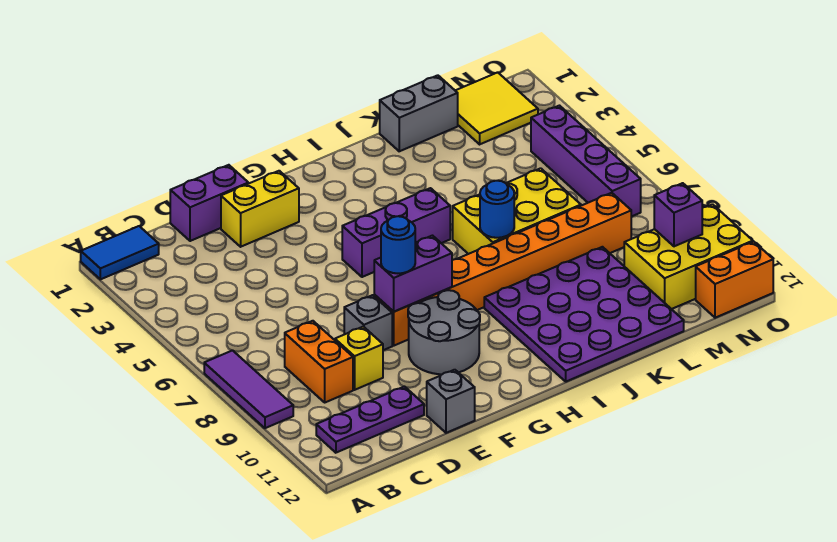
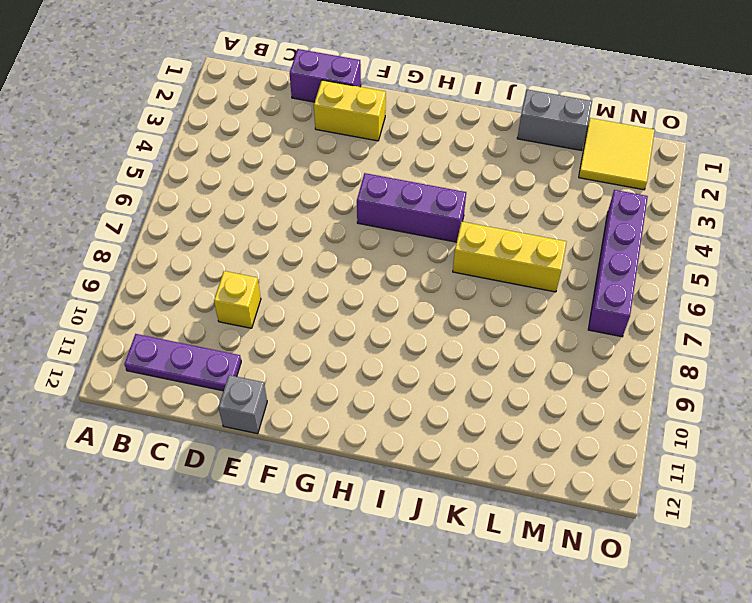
yellow 1x3 brick [453,222,566,292] -> yellow 2x3 brick [453,168,581,254]
none -> blue 1x2 tile [81,226,159,279]
none -> purple 1x3 tile [204,351,293,428]
none -> orange 1x2 brick [285,321,353,402]

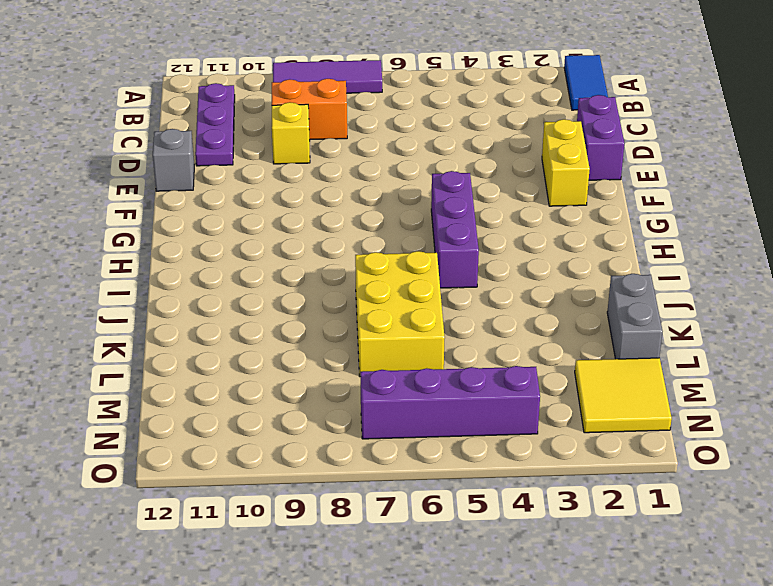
none -> grey 1x1 brick [344,295,392,350]
none -> orange 1x8 brick [374,193,631,346]
none -> grey 2x2 round brick [408,290,480,374]

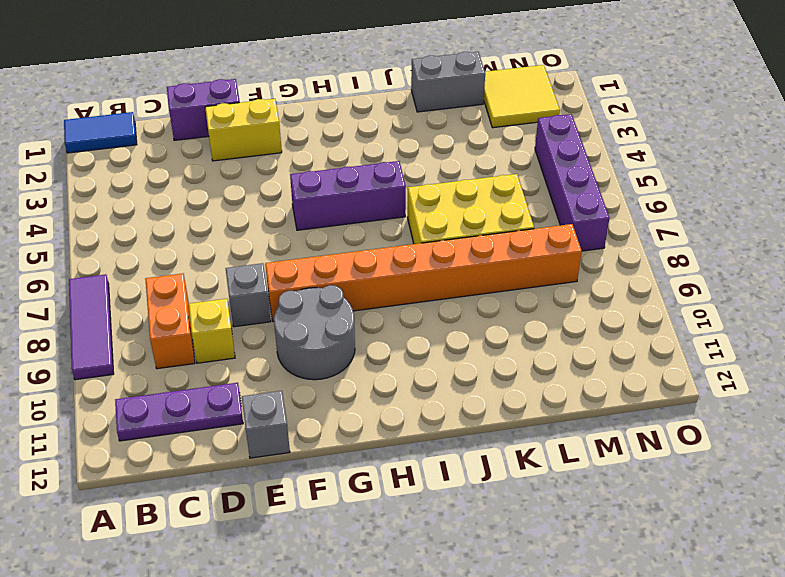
none -> purple 4x4 plate [484,247,684,382]
none -> yellow 2x3 brick [624,204,753,309]
none -> orange 1x2 brick [696,242,773,318]

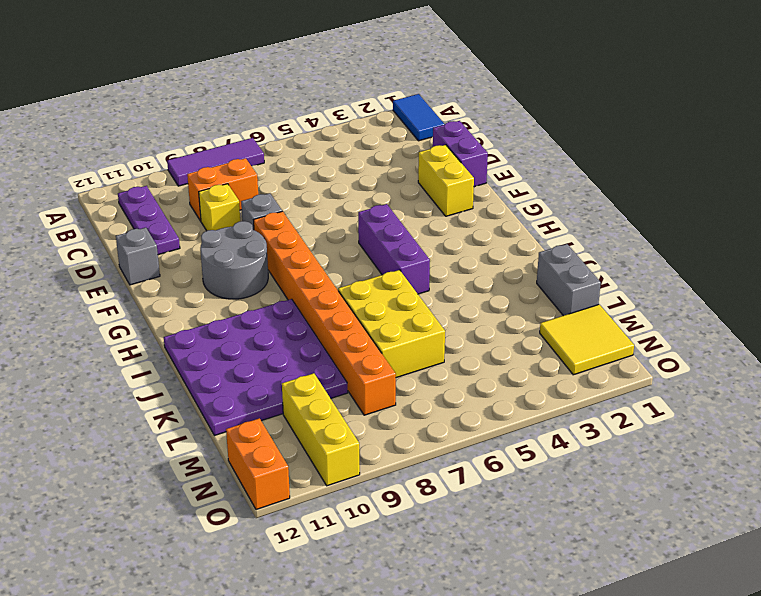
yellow 1x3 brick [282,373,360,486] -> yellow 2x3 brick [624,204,753,309]
none -> purple 1x4 brick [531,106,641,217]
none -> purple 1x2 brick [374,236,452,312]
none -> blue 1x1 round brick [480,181,514,238]

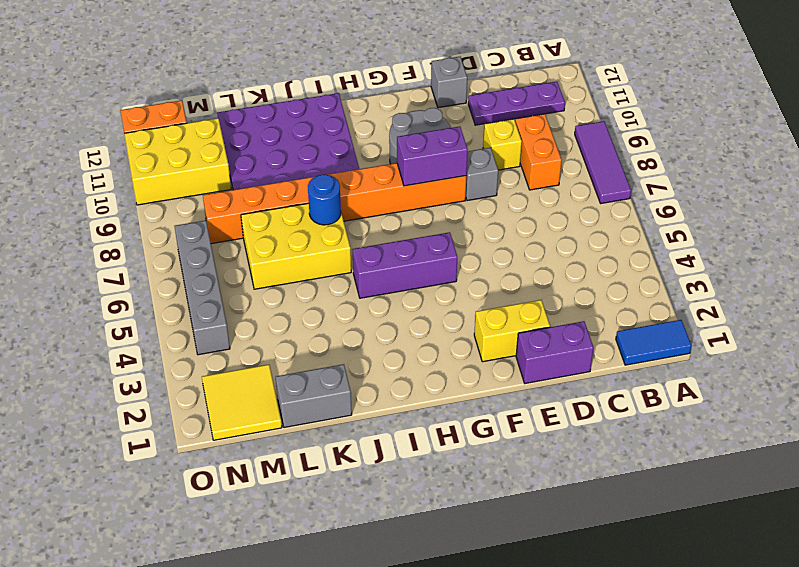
grey 1x4 brick [175,220,230,355] -> purple 1x4 brick [531,106,641,217]
none -> purple 1x1 brick [654,183,702,246]
none -> blue 1x1 round brick [381,216,415,273]

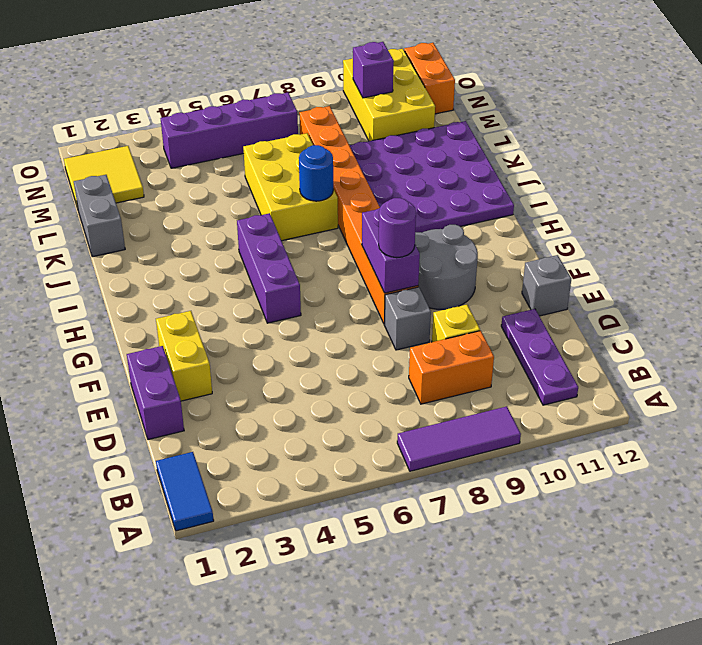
purple 1x1 round brick [379,198,416,258] -> blue 1x1 round brick [381,216,415,273]

